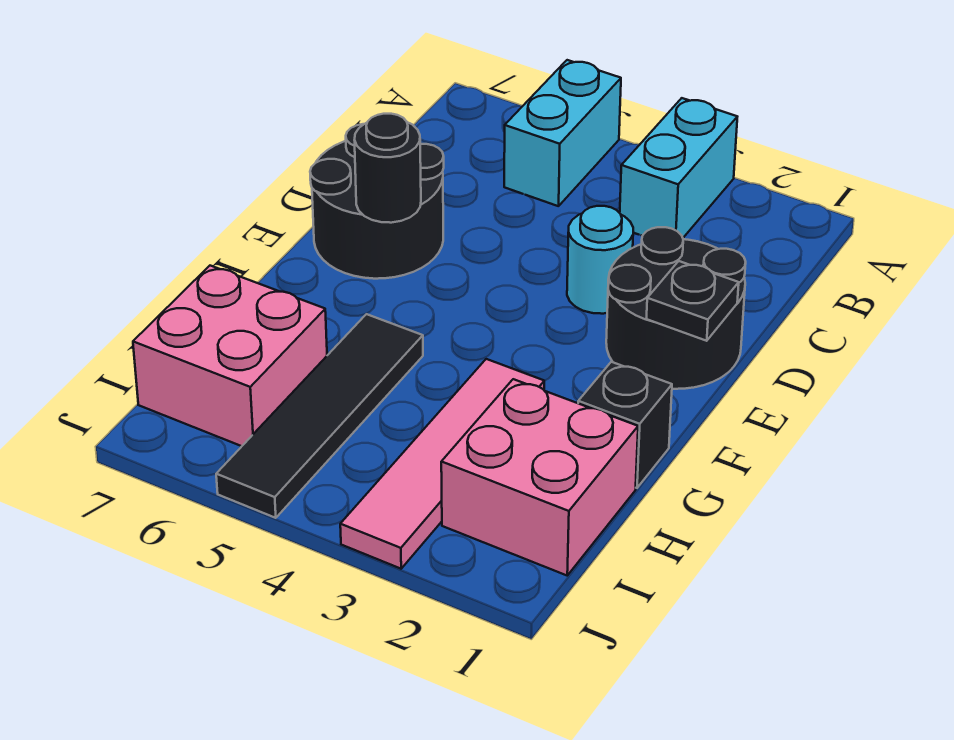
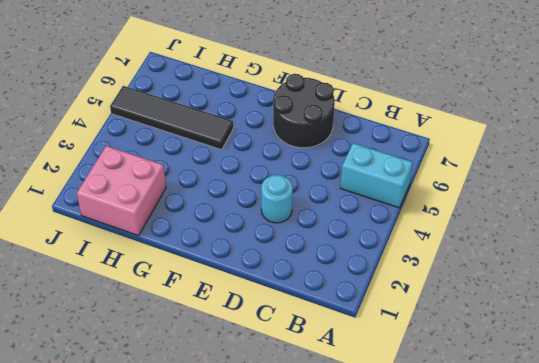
none -> cyan 1x2 brick [620,98,737,238]
none -> black 2x2 round brick [606,227,746,389]
none -> black 1x1 brick [578,362,672,488]

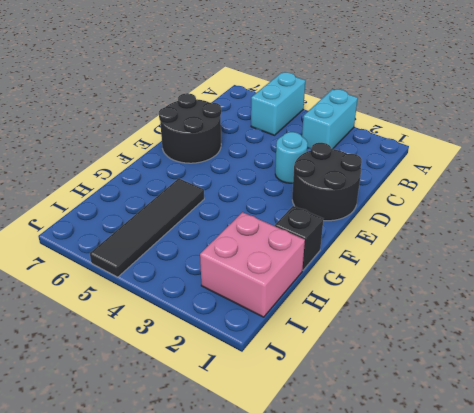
none -> pink 1x4 tile [340,359,544,569]
none -> pink 2x2 brick [133,266,327,446]
none -> black 1x1 plate [646,261,739,341]

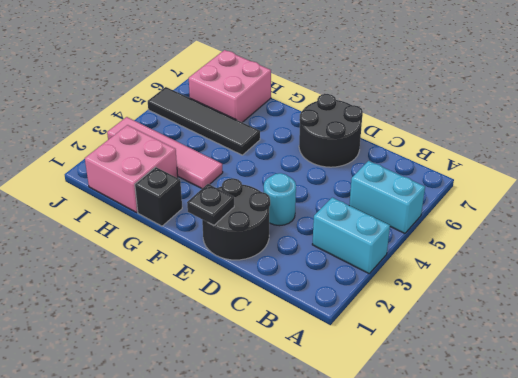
none -> black 1x1 round brick [355,114,421,223]

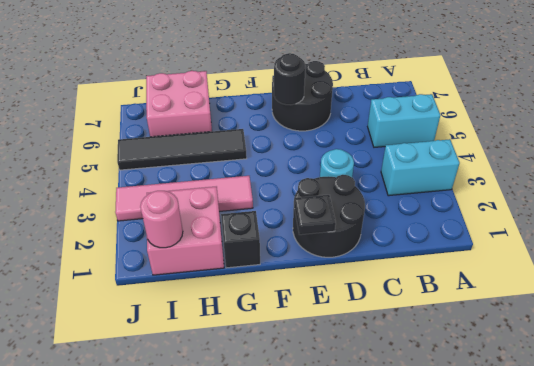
pink 1x1 round brick [140,191,183,248] -> none

